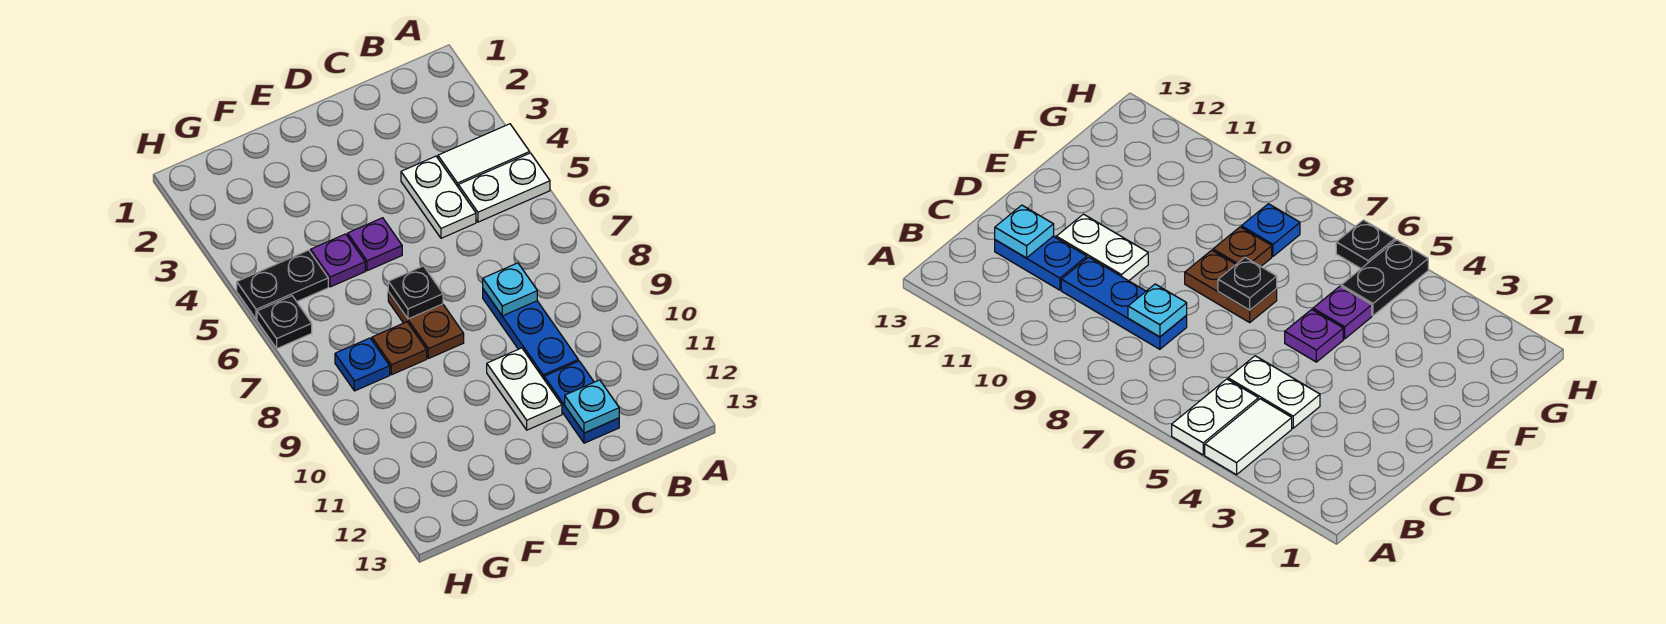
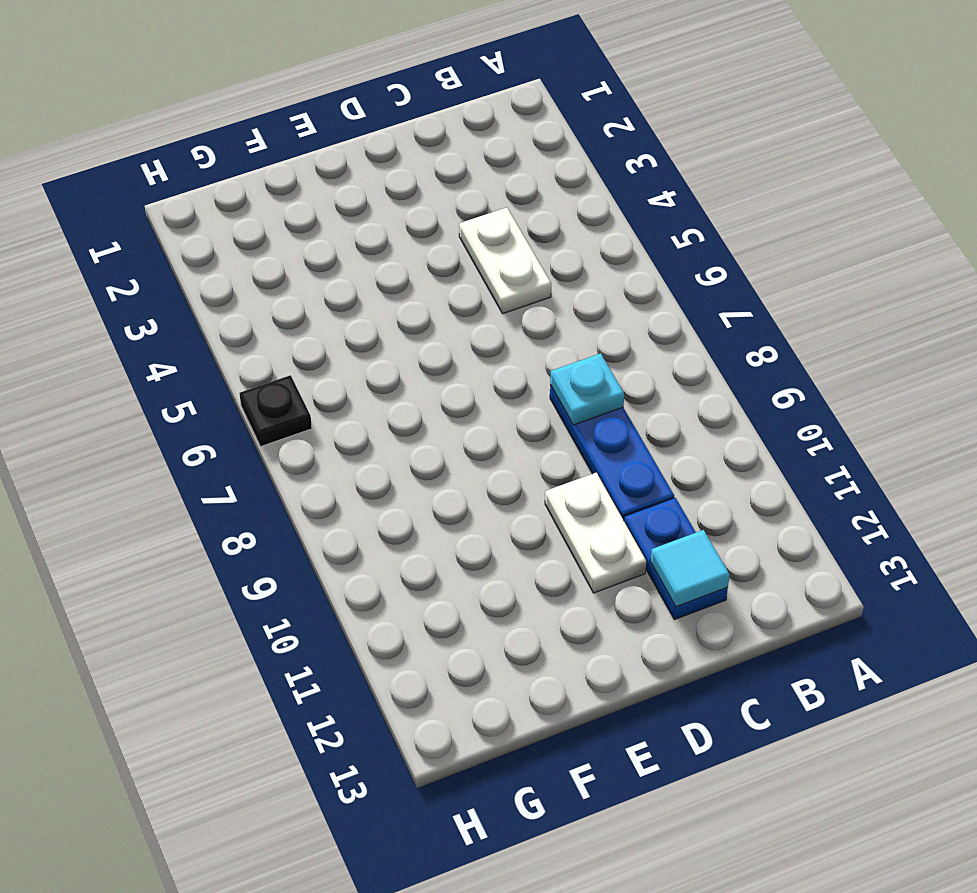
cyan 1x1 tile [650,530,730,607] -> cyan 1x1 plate [565,380,619,433]
none -> white 1x2 tile [438,124,530,186]
none -> white 1x2 plate [458,153,550,222]
none -> purple 1x1 plate [348,218,402,271]

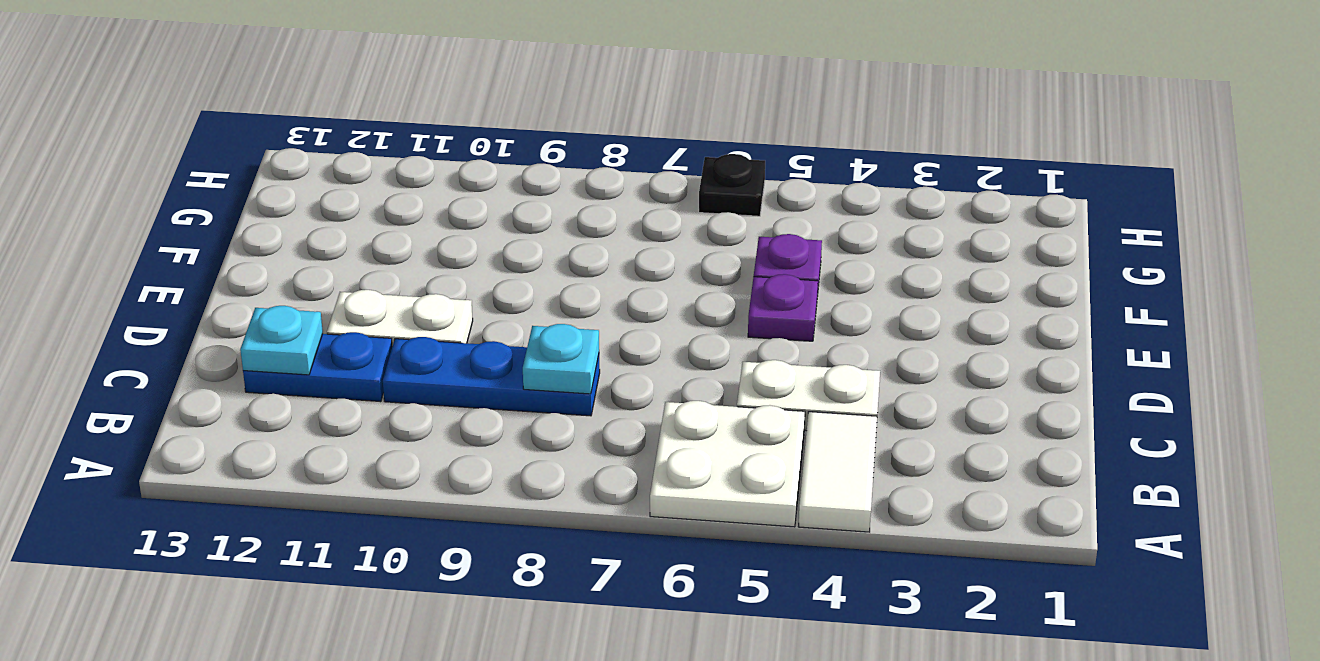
white 2x2 plate [650,401,805,527] -> white 1x2 plate [458,153,550,222]
none -> brown 1x2 plate [388,292,464,359]
none -> brown 1x1 plate [372,322,427,375]
none -> black 1x2 plate [237,250,328,319]

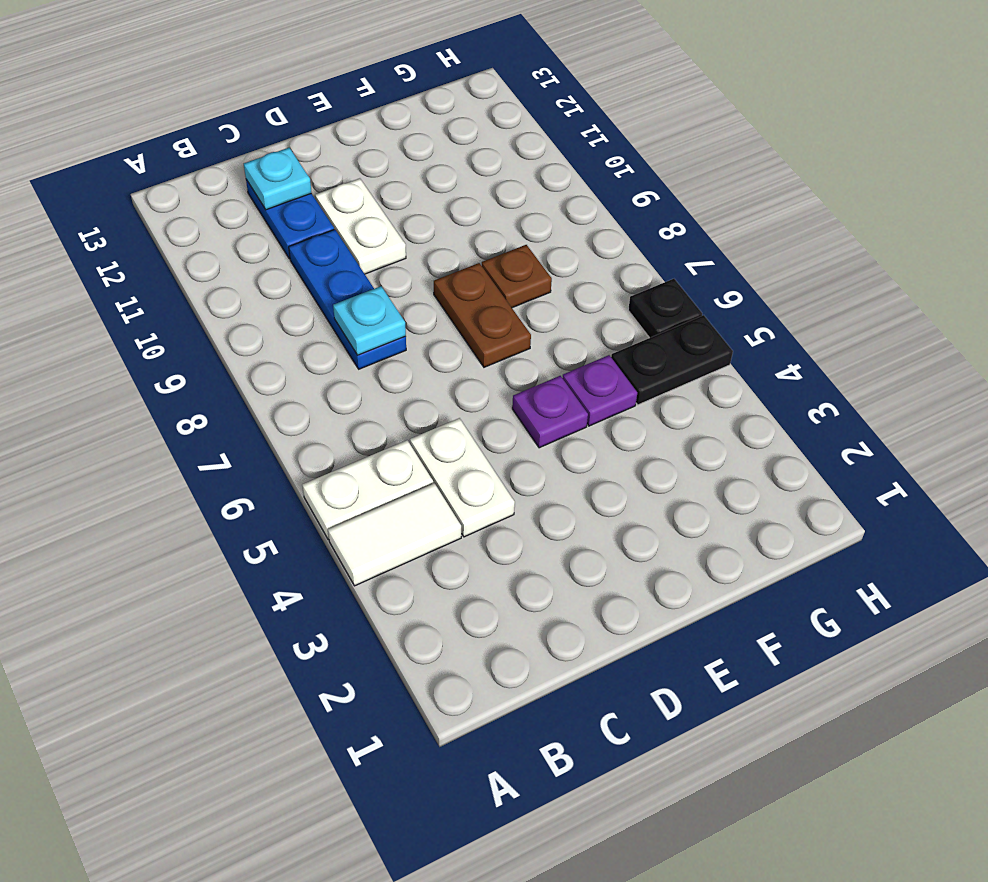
none -> blue 1x1 plate [335,338,390,391]
none -> black 1x1 plate [388,266,443,319]

